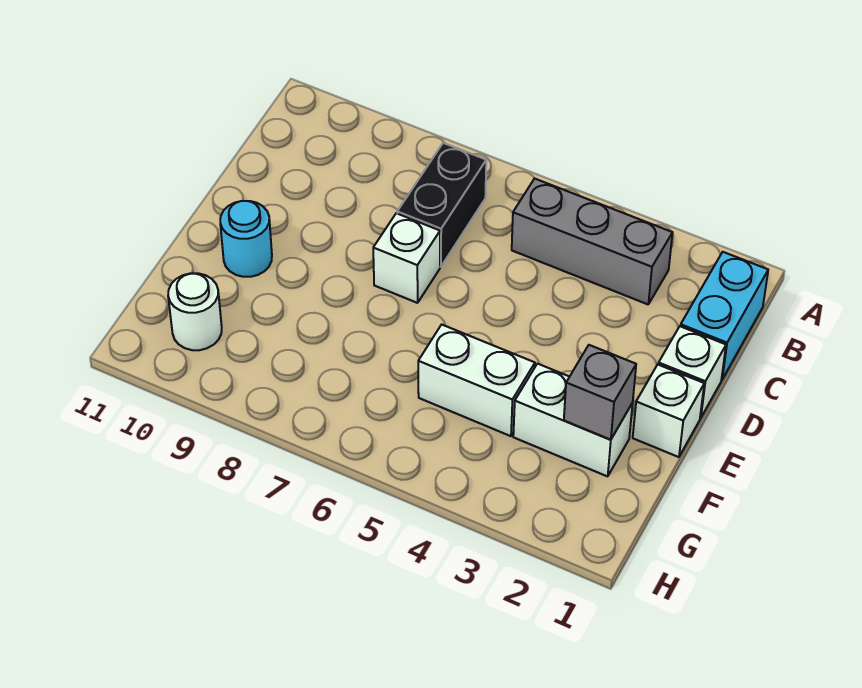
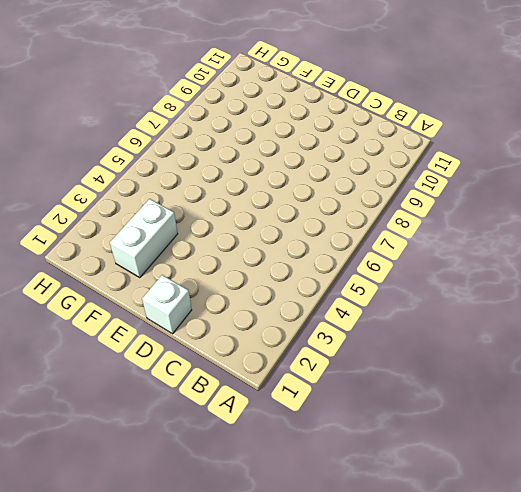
none -> cyan 1x2 brick [681,252,768,380]
none -> grey 1x3 brick [512,178,673,304]

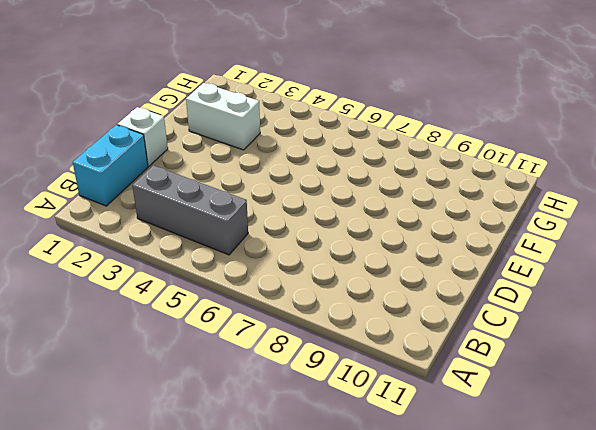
none -> black 1x2 brick [397,143,486,267]
none -> white 1x1 brick [373,213,440,303]

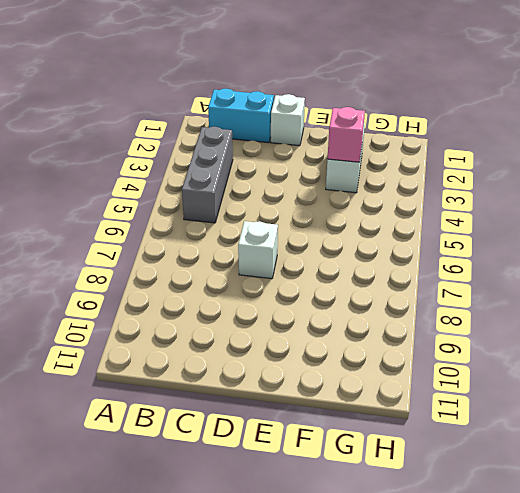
pink 1x1 brick [327,107,365,162] -> none
none -> black 1x2 brick [397,143,486,267]
none -> white 1x1 brick [633,365,704,457]

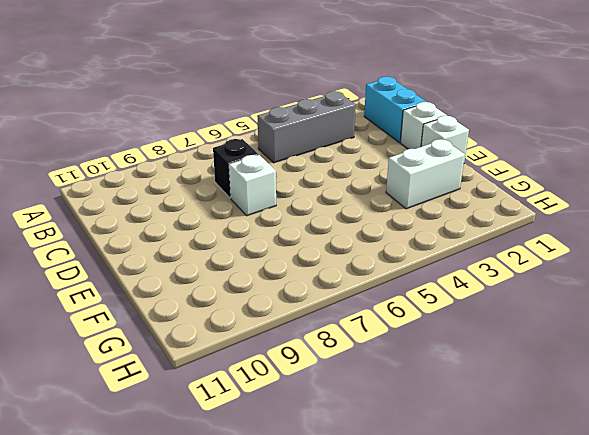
black 1x1 brick [213,139,258,198] -> black 1x2 brick [397,143,486,267]
none -> cyan 1x1 round brick [220,201,272,277]
none -> white 1x2 brick [418,325,535,436]

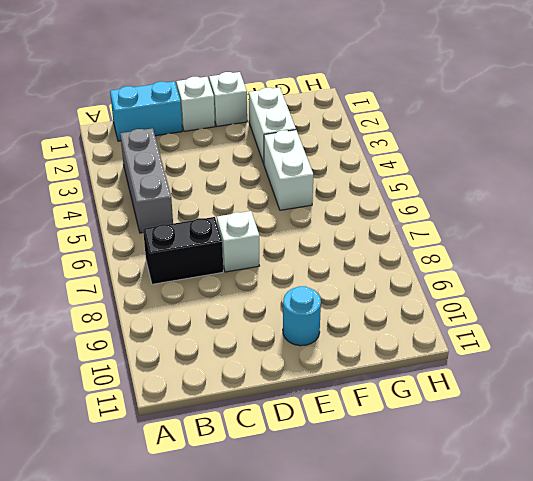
none -> white 1x1 round brick [168,273,222,350]
none -> grey 1x1 brick [564,345,636,440]

